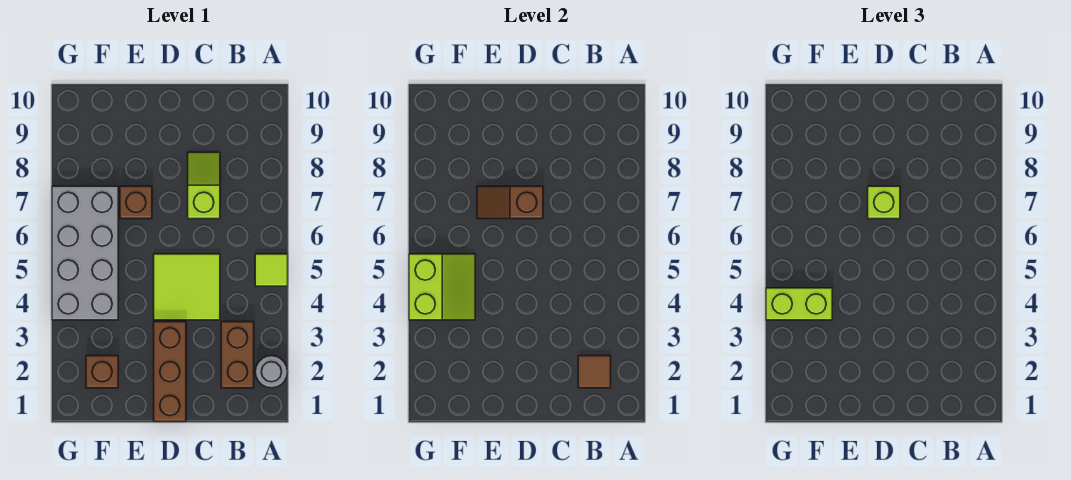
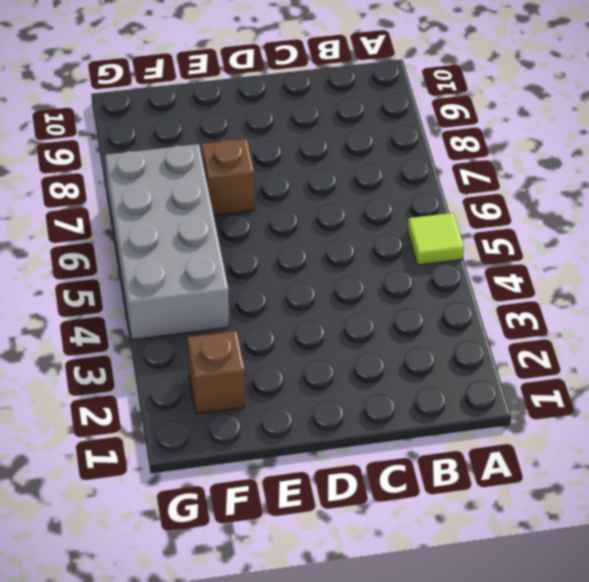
none -> grey 1x1 round brick [255,356,288,388]
none -> brown 1x2 brick [221,322,254,388]
none -> lime 2x2 tile [154,254,220,320]

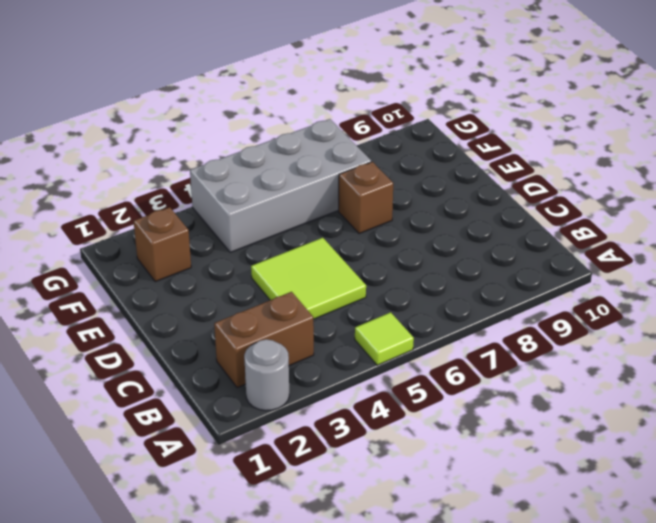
none -> lime 1x2 slope [188,152,220,219]
none -> brown 1x3 brick [154,322,186,422]
none -> brown 1x1 tile [578,356,611,388]

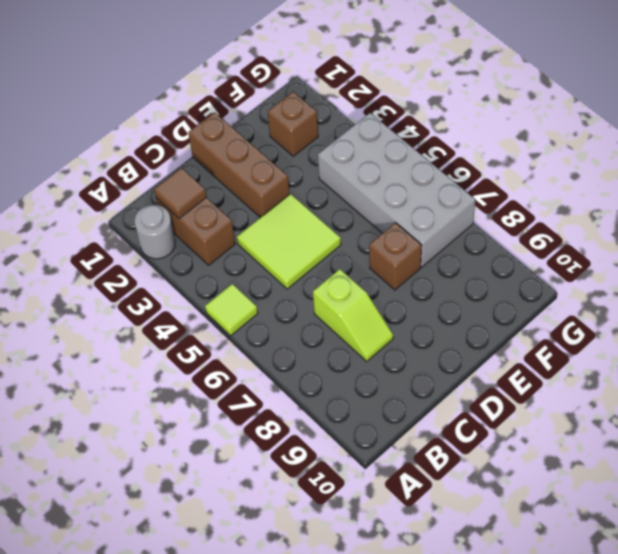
none -> brown 1x2 slope [477,186,543,219]
none -> lime 2x2 slope [409,254,475,320]
none -> lime 1x1 brick [868,186,900,219]

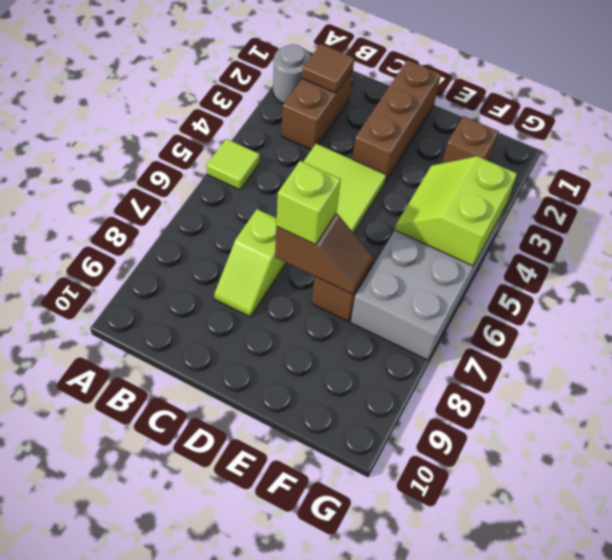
none -> lime 1x2 brick [766,288,832,320]

